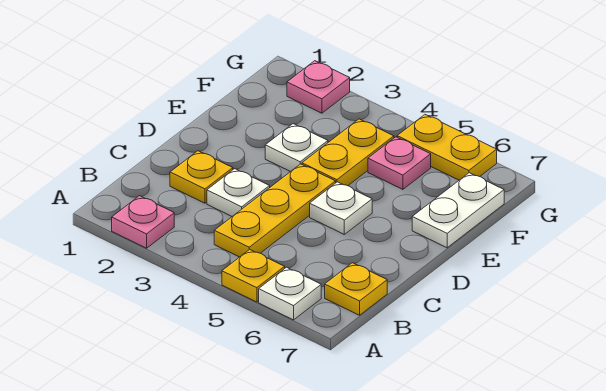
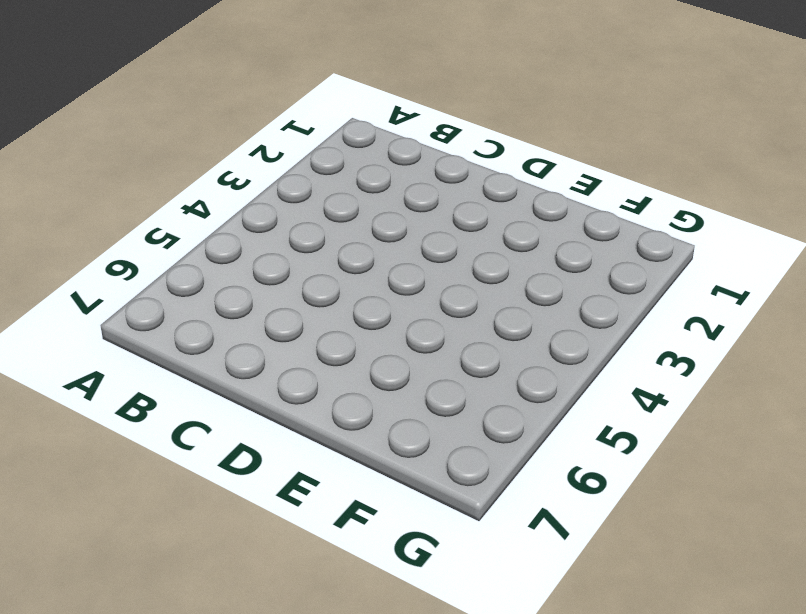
none -> pink 1x1 plate [112,196,174,248]
none -> yellow 1x1 plate [222,249,285,302]
none -> white 1x1 plate [259,267,321,320]

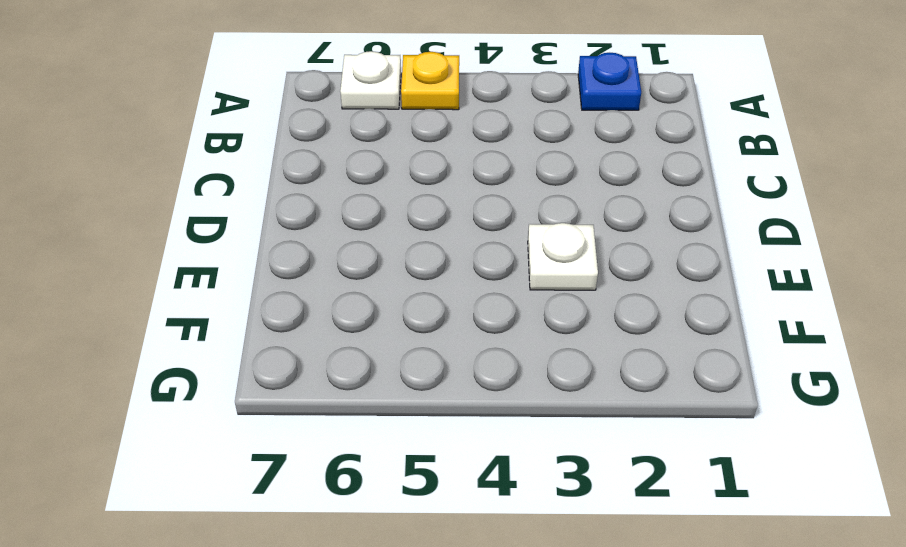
blue 1x1 plate [578,53,641,110] -> pink 1x1 plate [112,196,174,248]
none -> yellow 1x3 plate [214,164,336,257]
none -> yellow 1x1 plate [325,263,387,315]
none -> yellow 1x1 plate [170,151,233,203]

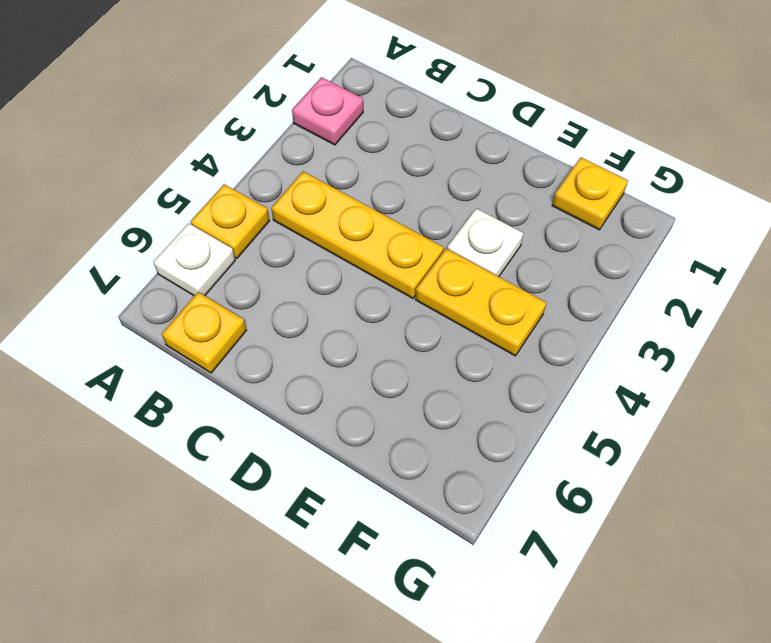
yellow 1x1 plate [552,157,628,230] -> yellow 1x1 plate moved to [170,151,233,203]
none -> white 1x1 plate [207,169,270,216]
none -> white 1x1 plate [310,182,372,234]
none -> white 1x2 plate [412,173,504,248]

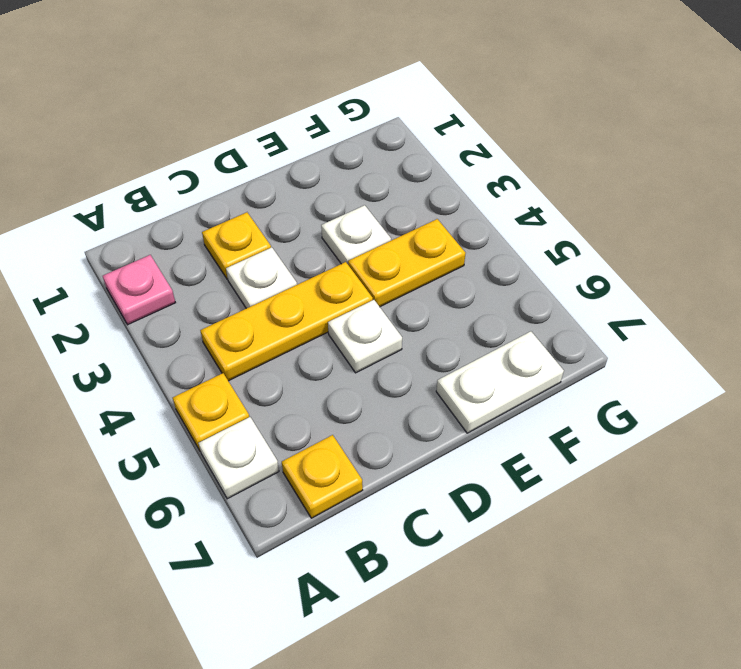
none -> pink 1x1 plate [368,137,431,189]
none -> pink 1x1 plate [287,61,350,113]
none -> yellow 1x2 plate [397,115,497,180]

